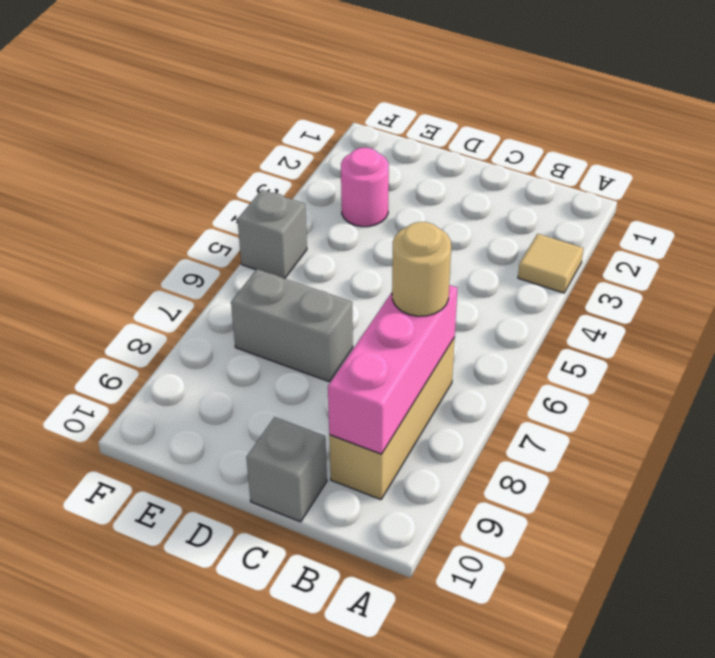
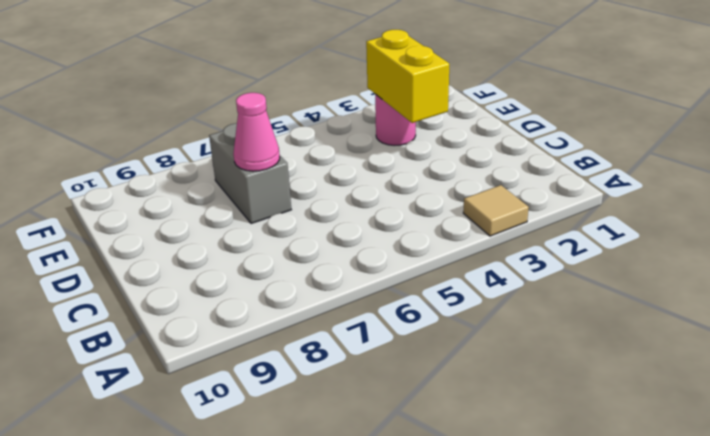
yellow 1x2 brick [366,30,449,123] -> none
pink 1x1 cone [233,93,280,171] -> none
none -> tan 1x3 brick [329,338,455,500]
none -> grey 1x1 brick [246,417,327,522]

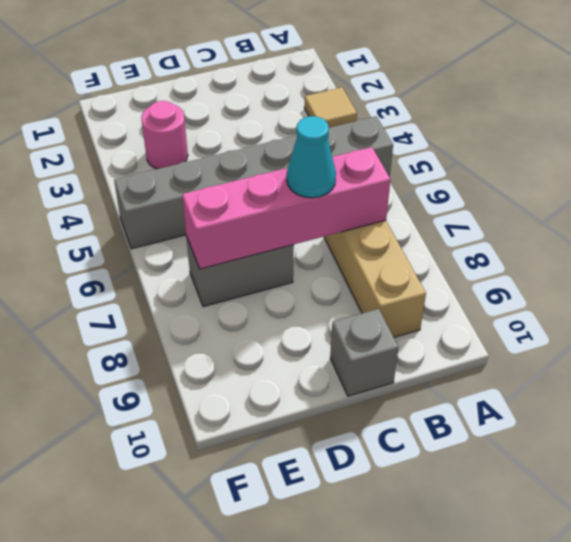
grey 1x6 brick [114,116,393,249] -> grey 1x1 brick [237,190,307,279]
pink 1x4 brick [182,147,391,269] -> pink 1x3 brick [328,285,458,454]
cyan 1x1 cone [287,116,336,198] -> none
none -> tan 1x1 round brick [392,222,451,316]

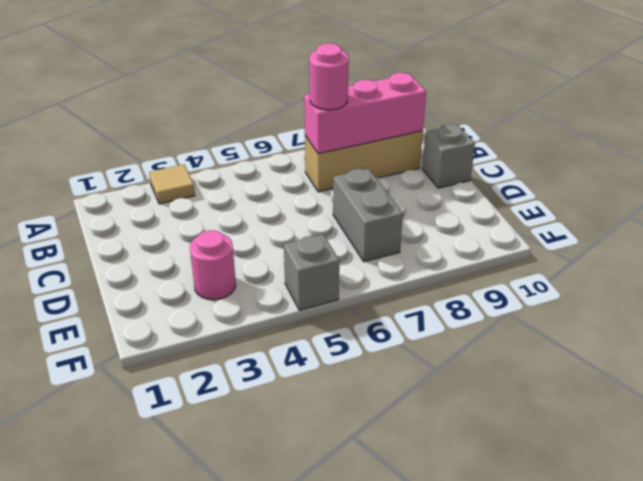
pink 1x1 round brick [309,43,349,110] -> tan 1x1 round brick [392,222,451,316]

